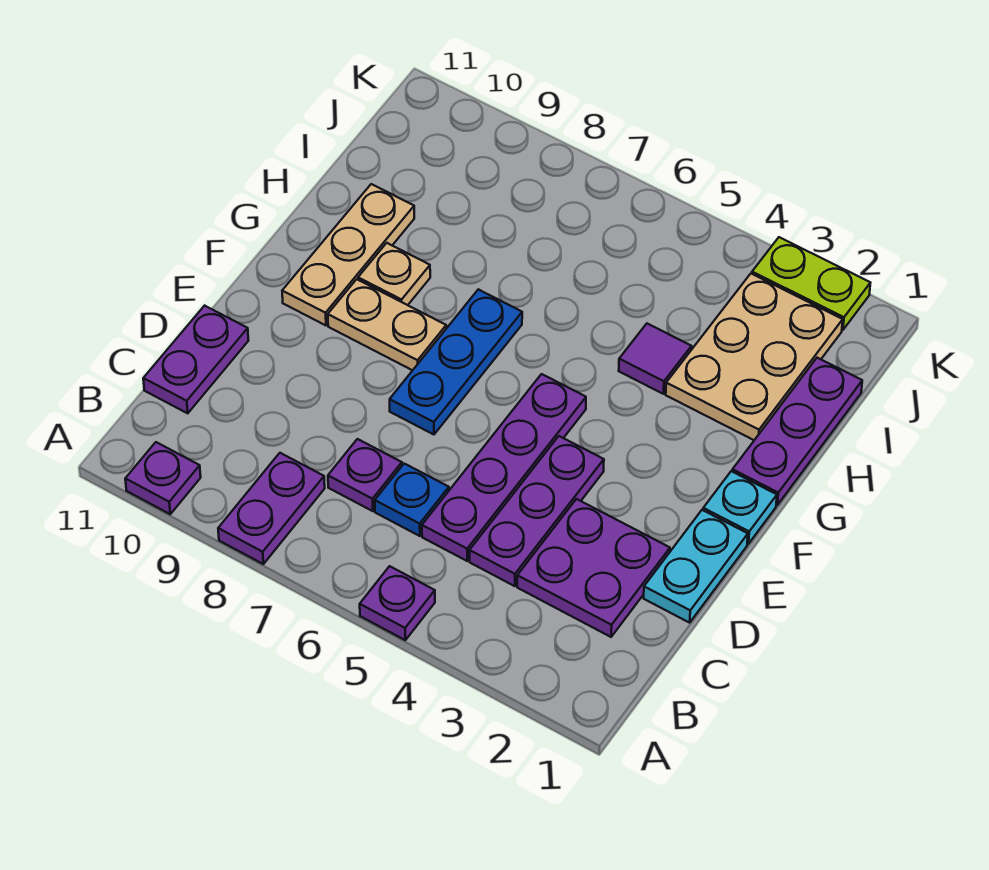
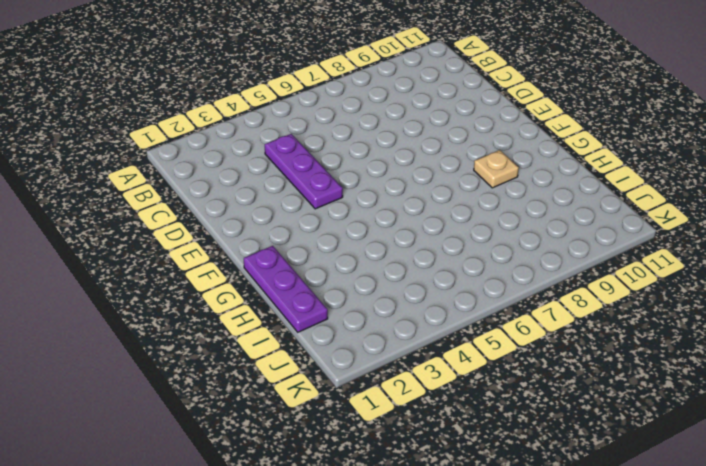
none -> purple 1x1 plate [360,566,435,640]
none -> purple 1x2 plate [218,453,325,564]
none -> purple 1x1 plate [125,442,201,514]

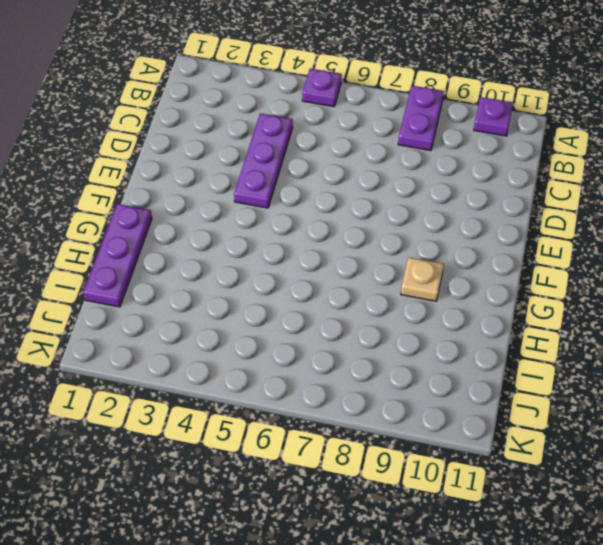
none -> purple 2x2 plate [517,499,670,637]
none -> purple 1x4 plate [422,374,586,561]
none -> blue 1x1 plate [375,464,449,536]

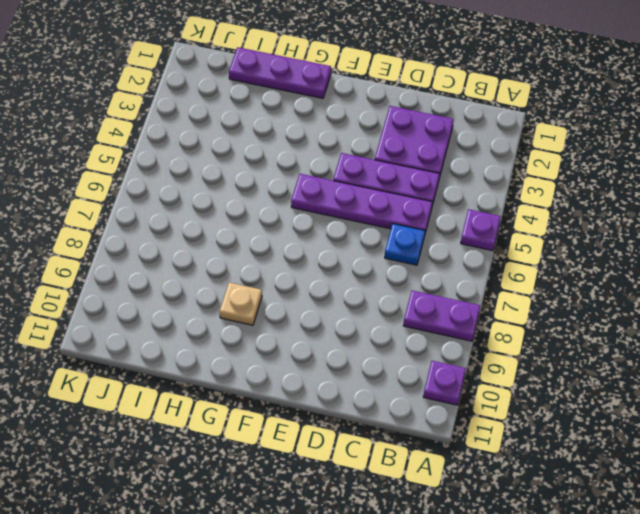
none -> purple 1x1 plate [328,439,402,511]
none -> purple 1x2 plate [143,306,248,413]
none -> cyan 1x2 plate [644,510,748,623]

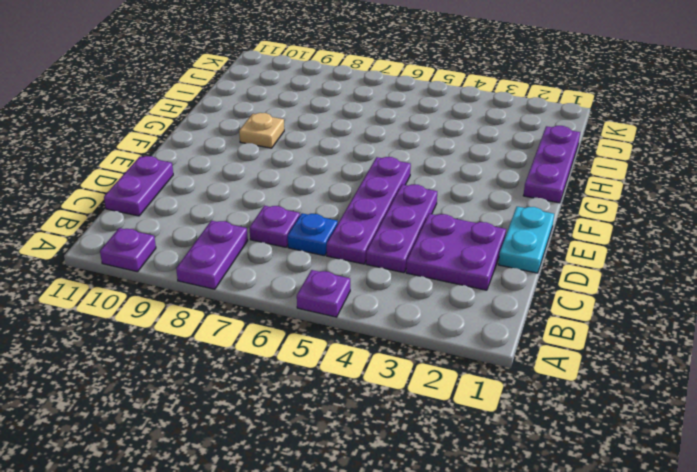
none -> blue 1x3 plate [390,289,522,435]
none -> cyan 1x1 plate [703,471,777,544]
none -> tan 1x2 plate [328,279,446,370]

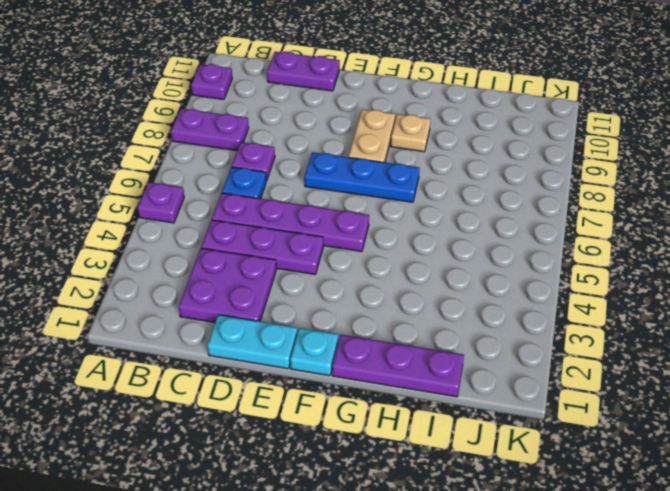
none -> tan 1x3 plate [282,184,414,325]
none -> tan 2x3 plate [666,274,843,440]
none -> purple 1x1 tile [619,324,692,394]

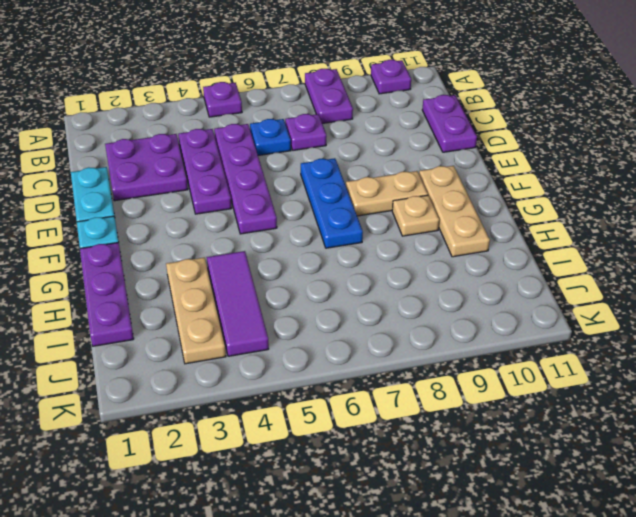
tan 1x3 plate [166,257,226,364] -> tan 2x3 plate [666,274,843,440]
purple 1x3 tile [207,251,269,356] -> purple 1x1 tile [619,324,692,394]
none -> lime 1x2 plate [752,237,870,330]

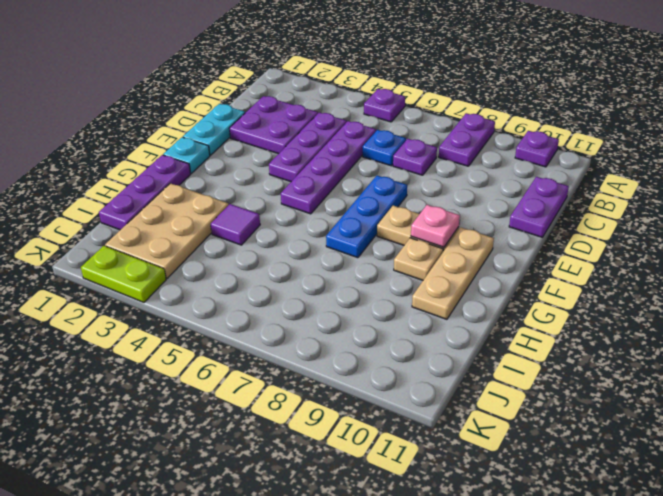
pink 1x1 plate [411,205,460,247] -> none

